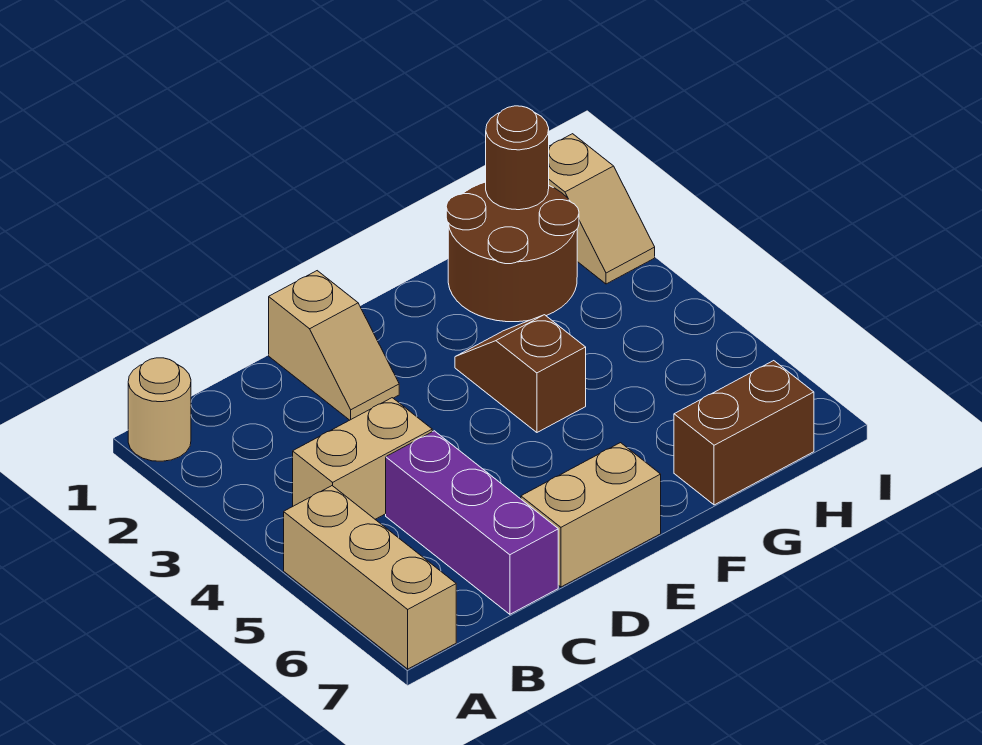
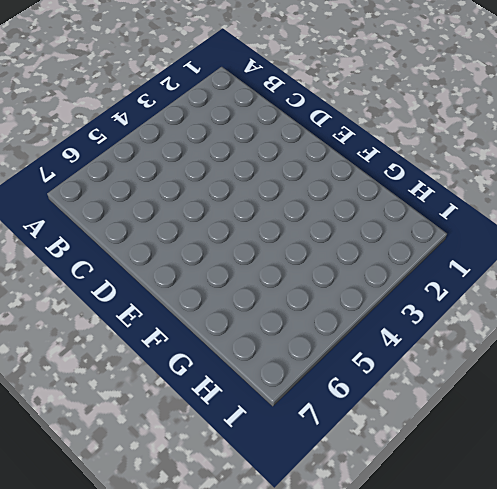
none -> tan 1x1 round brick [128,358,191,461]
none -> tan 1x3 brick [284,486,456,669]

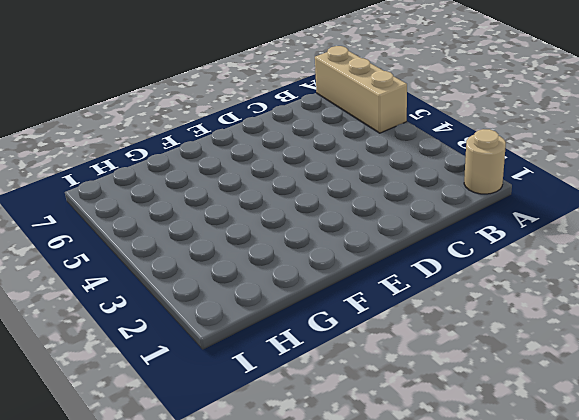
none -> tan 1x2 brick [293,398,432,519]
none -> purple 1x3 brick [386,431,558,614]

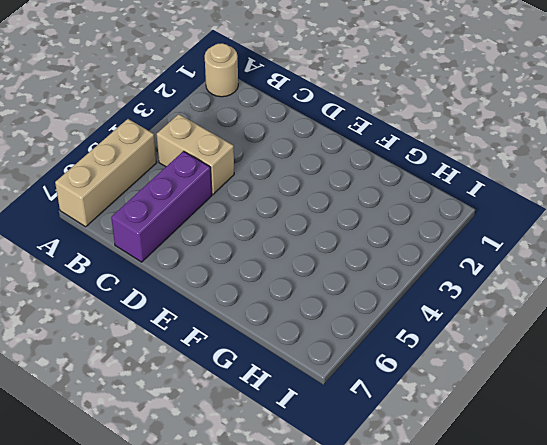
none -> tan 1x2 slope [269,271,399,420]
none -> tan 1x2 brick [521,443,661,587]

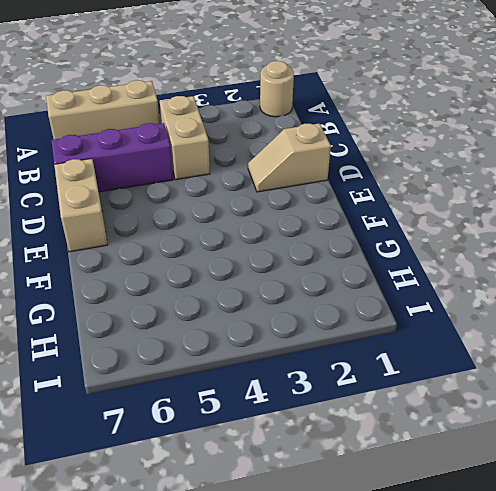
none -> brown 1x2 slope [455,315,586,432]
none -> brown 2x2 round brick [446,182,579,322]

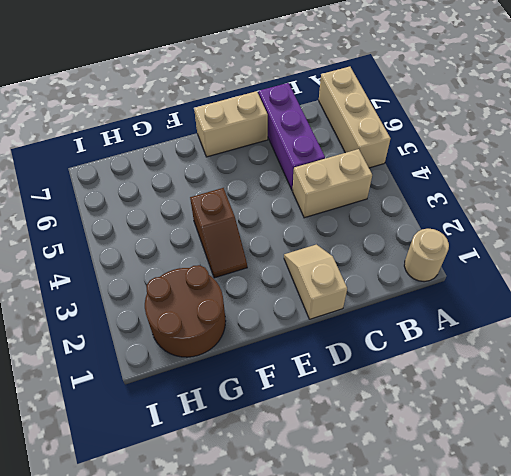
none -> brown 1x2 brick [674,361,814,505]
none -> tan 1x2 slope [549,134,655,284]

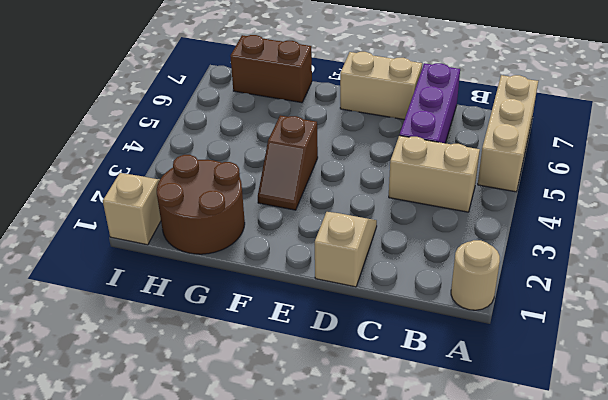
none -> brown 1x1 round brick [486,106,549,210]

